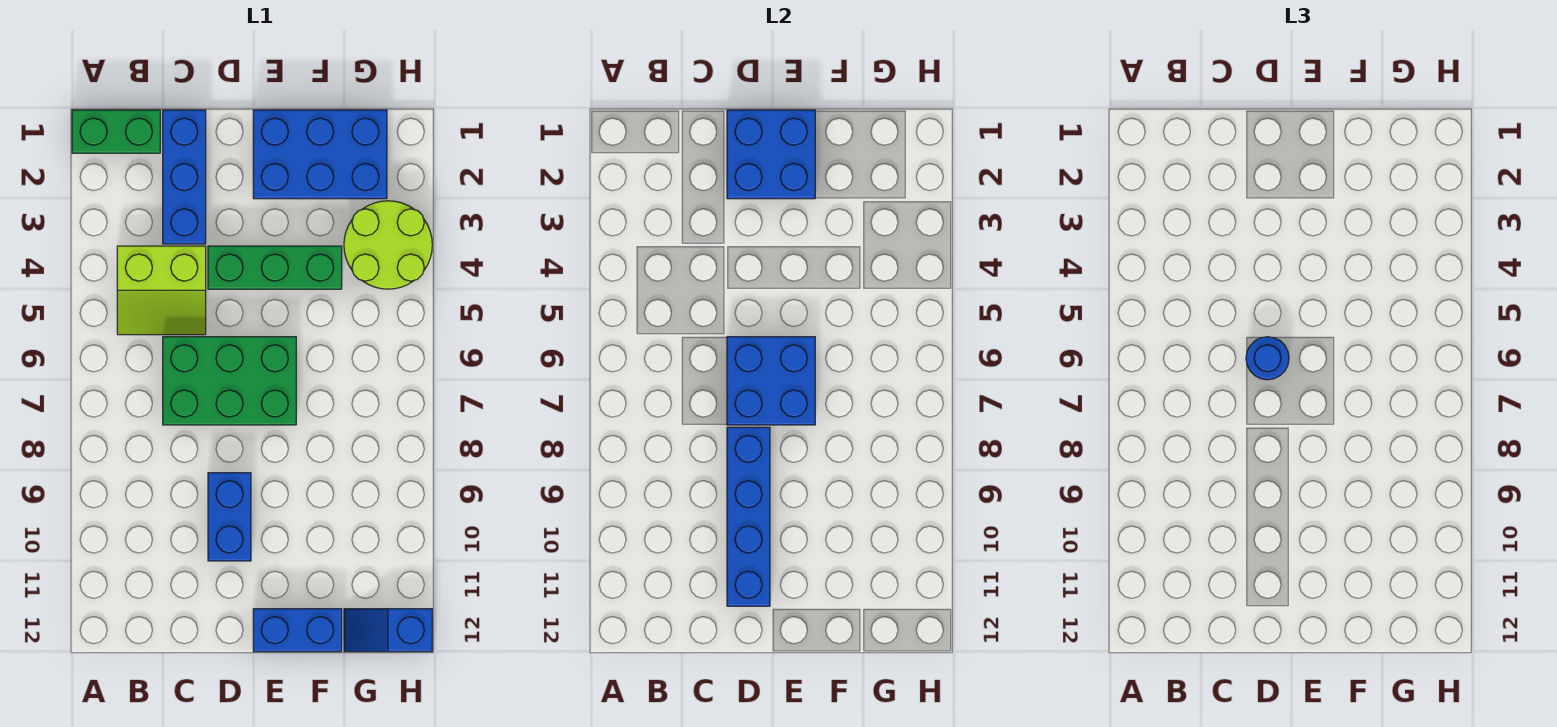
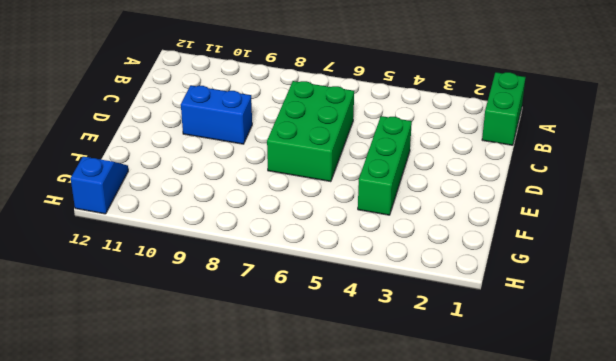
none -> lime 2x2 slope [117,246,206,335]
none -> blue 1x3 brick [163,110,206,244]
none -> blue 2x3 brick [253,110,387,199]

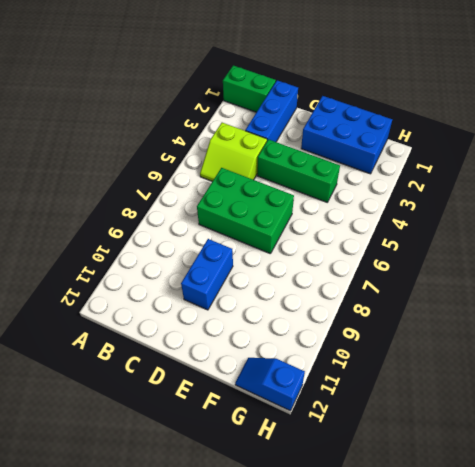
none -> blue 1x2 brick [253,609,342,652]
none -> lime 2x2 round brick [344,201,432,289]
none -> blue 2x2 brick [727,110,815,199]

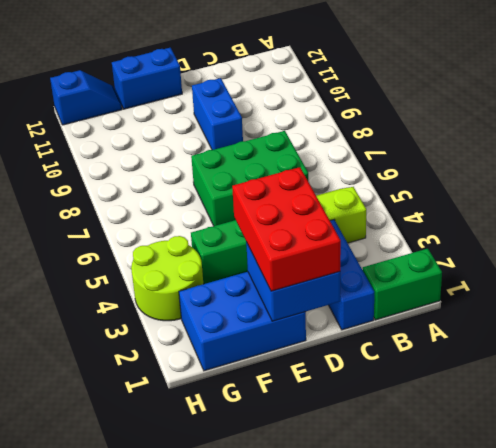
red 2x3 brick [232,167,341,291] -> none
none -> blue 2x2 brick [727,337,815,425]
none -> blue 1x4 brick [727,427,770,606]
none -> blue 1x1 round brick [1246,337,1289,380]

